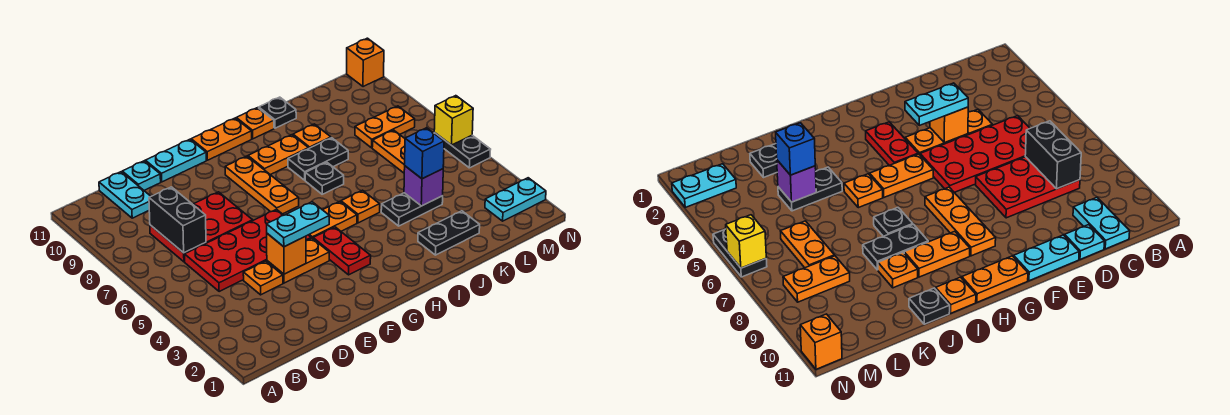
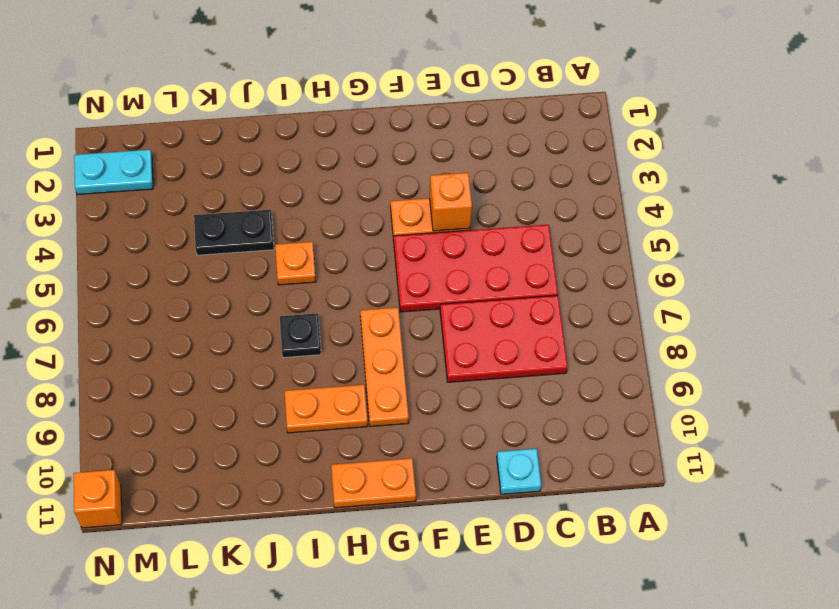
none -> cyan 1x2 plate [99,172,151,218]
none -> orange 1x1 plate [243,261,283,295]
none -> cyan 1x2 plate [145,139,206,182]
none -> red 1x2 plate [313,227,371,275]

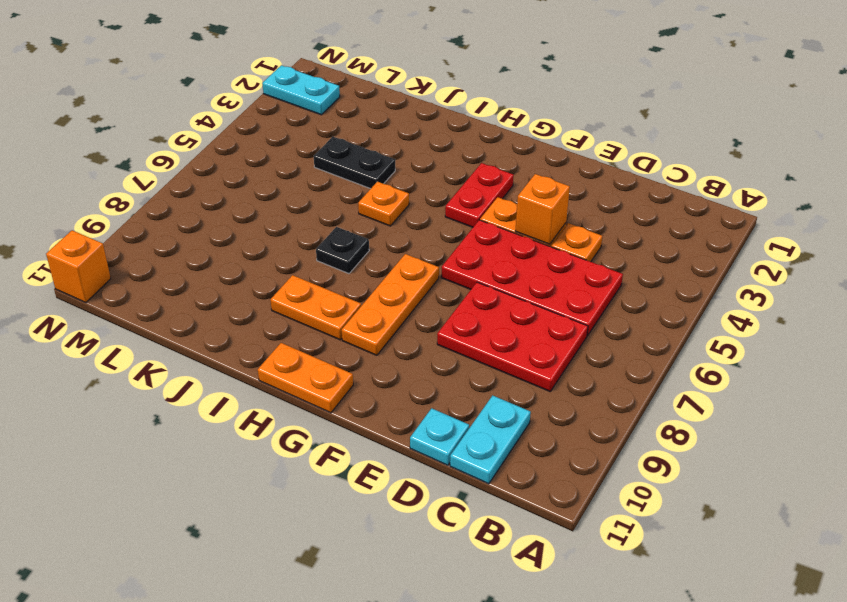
none -> cyan 1x2 plate [145,139,206,182]
none -> orange 1x2 plate [309,201,357,238]
none -> black 1x2 plate [288,138,348,180]
none -> orange 1x1 plate [236,108,274,139]

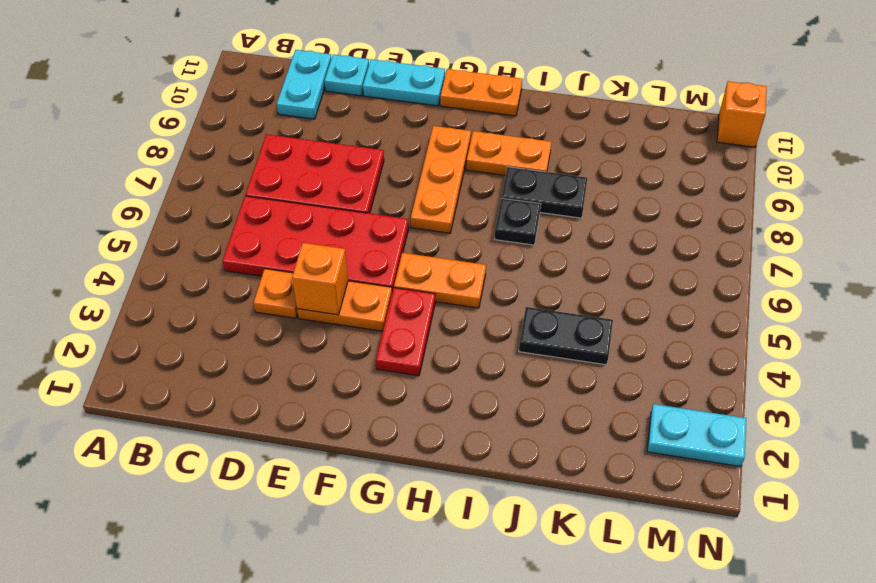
none -> orange 1x1 plate [341,190,380,223]
none -> orange 1x1 plate [236,108,274,139]
none -> black 1x2 plate [418,211,480,255]
none -> orange 1x1 plate [293,124,331,148]

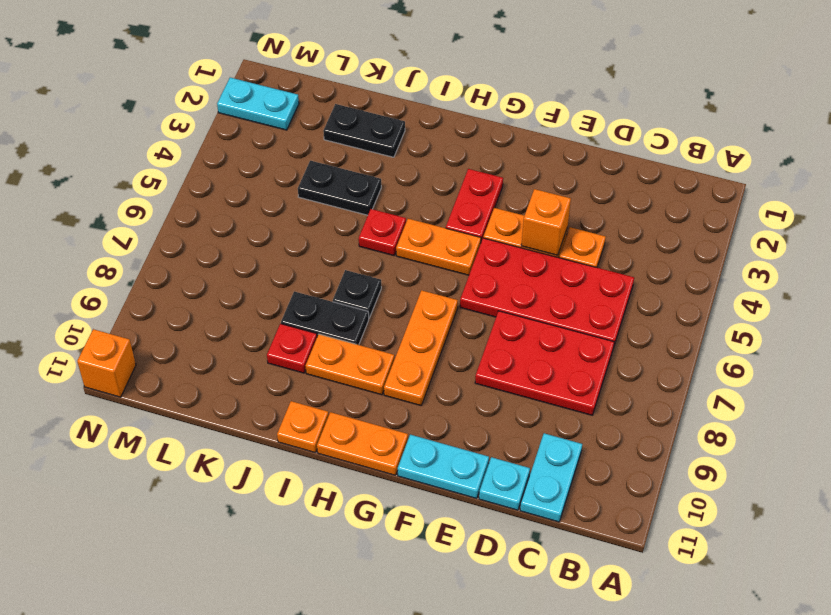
red 1x1 plate [359,209,406,256] -> orange 1x1 plate [341,190,380,223]
red 1x1 plate [267,324,317,373] -> orange 1x1 plate [293,124,331,148]
none -> black 1x1 plate [259,97,296,128]
none -> orange 1x2 plate [372,130,405,173]
none -> orange 1x2 plate [355,106,415,148]
none -> black 1x2 plate [434,133,491,168]

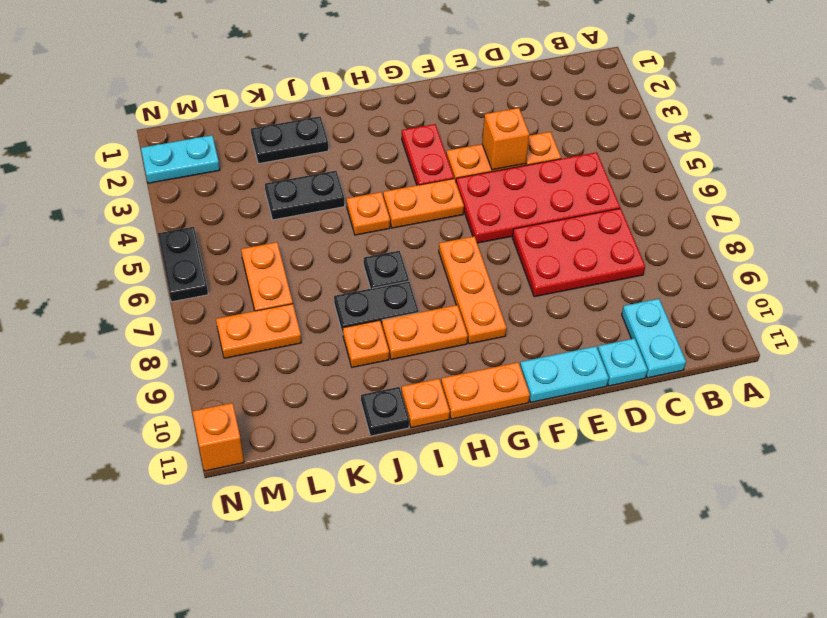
none -> black 1x2 brick [149,187,206,253]
none -> purple 1x1 brick [404,166,443,206]
none -> yellow 1x1 brick [434,96,473,145]
none -> cyan 1x2 plate [267,202,329,247]

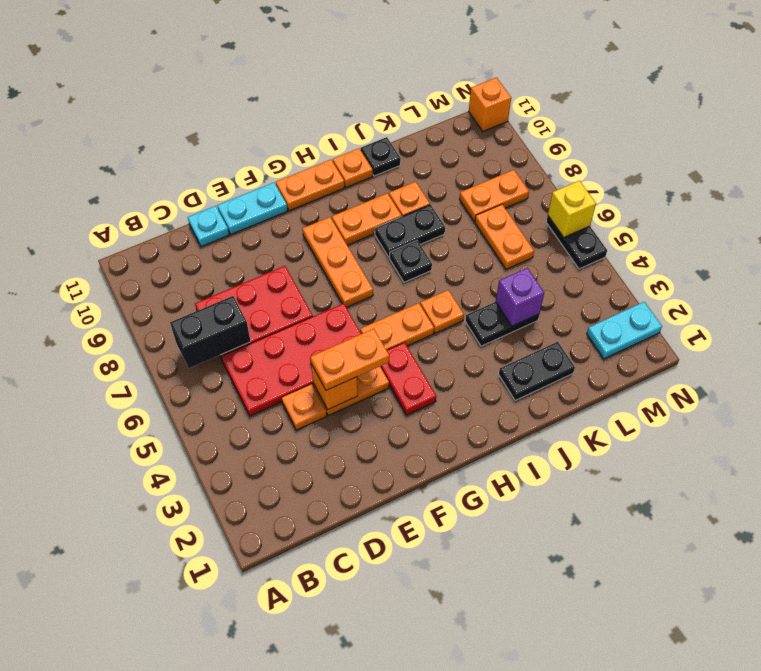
black 1x2 brick [170,296,251,368] -> black 1x2 brick turned to [149,187,206,253]
orange 1x2 plate [310,329,389,390] -> cyan 1x2 plate [267,202,329,247]
none -> cyan 1x2 plate [99,172,151,218]
none -> blue 1x1 brick [405,128,444,179]

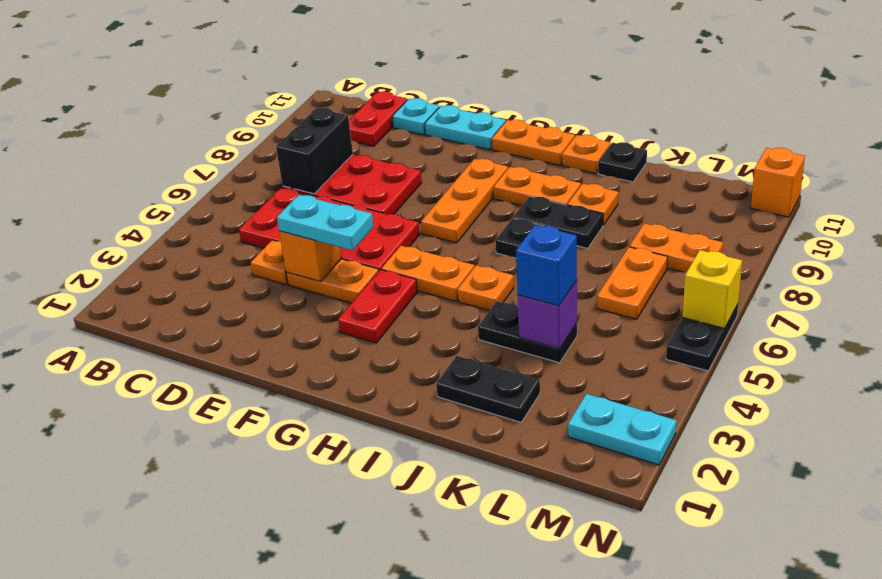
red 1x2 plate [349,91,407,146] -> cyan 1x2 plate [99,172,151,218]

